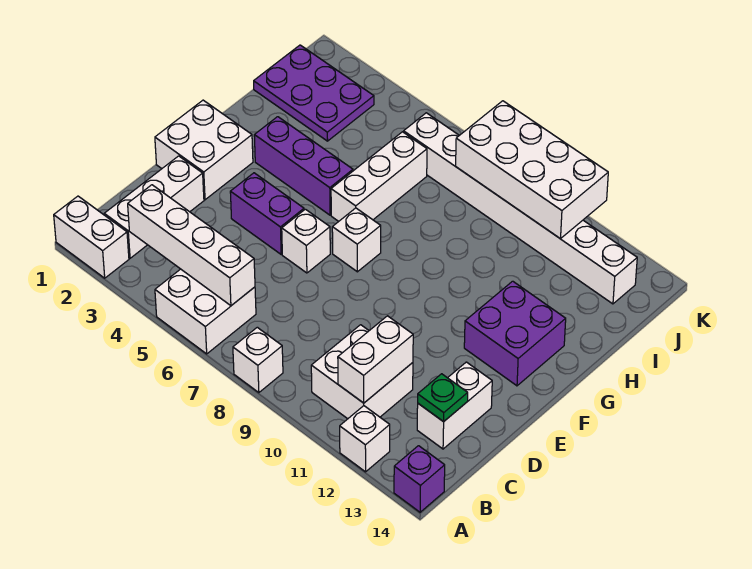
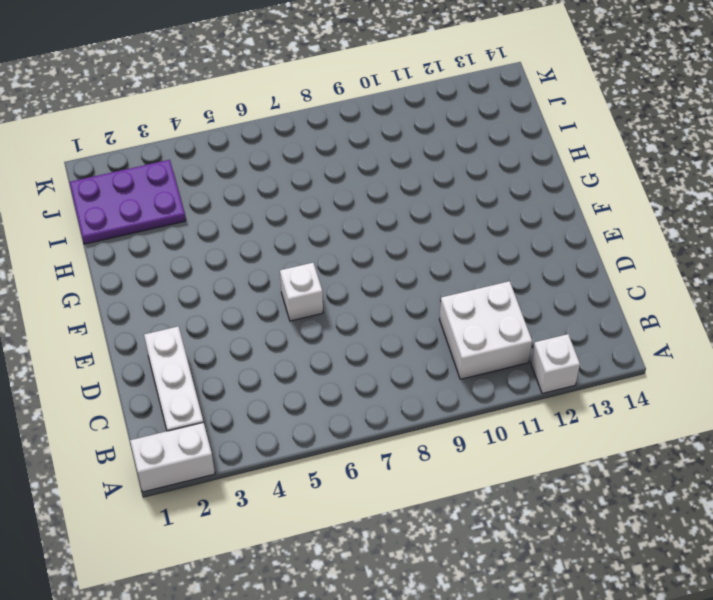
none -> white 2x2 brick [155,269,256,354]
none -> white 1x1 brick [233,327,283,393]
none -> purple 1x1 brick [394,446,445,512]

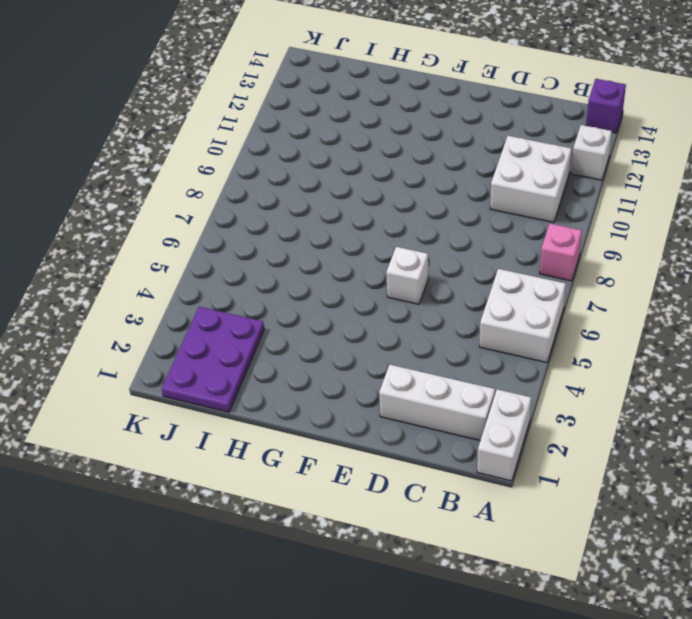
pink 1x1 brick [540,224,582,281] -> white 1x1 brick [233,327,283,393]
none -> white 1x2 brick [417,362,492,449]
none -> white 2x2 brick [155,100,253,200]
none -> purple 1x2 brick [230,173,304,254]

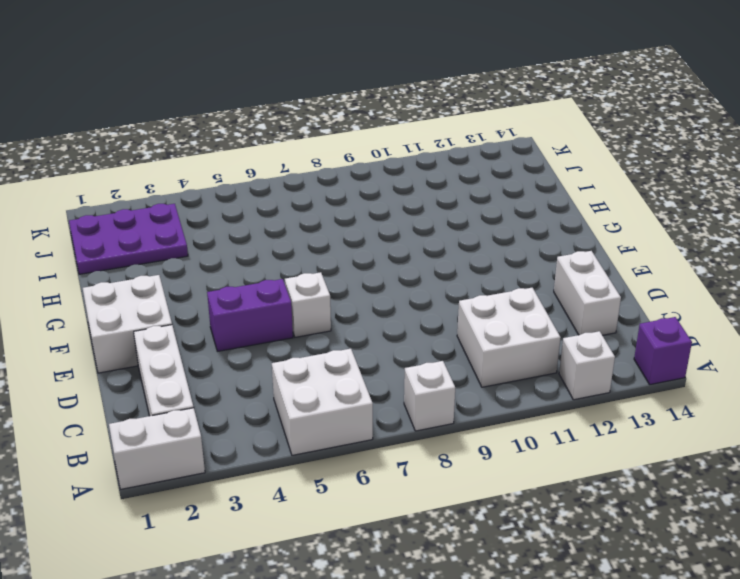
none -> white 1x1 brick [332,208,381,272]
none -> purple 2x2 brick [464,281,566,386]
none -> purple 1x3 brick [254,117,353,215]

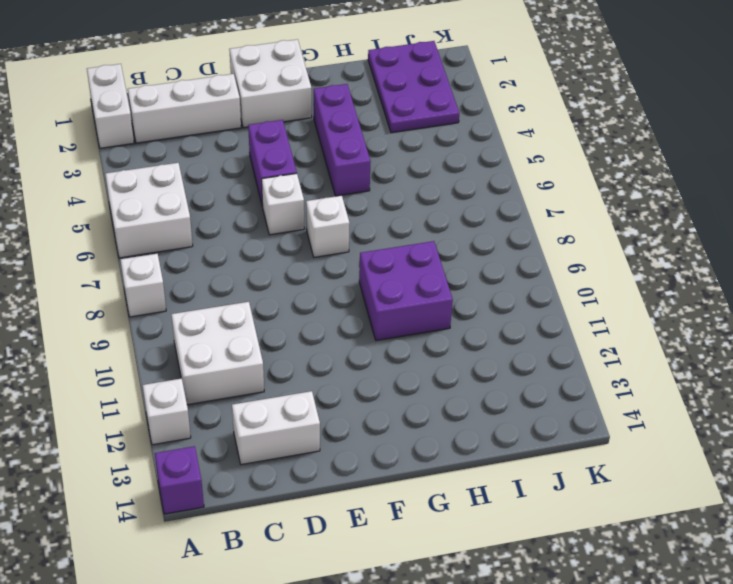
purple 2x2 brick [359,241,453,340] -> purple 2x2 brick moved to [464,281,566,386]
none -> white 1x3 brick [331,132,427,221]
none -> white 1x8 brick [404,113,637,304]
none -> white 1x4 brick [128,185,255,306]

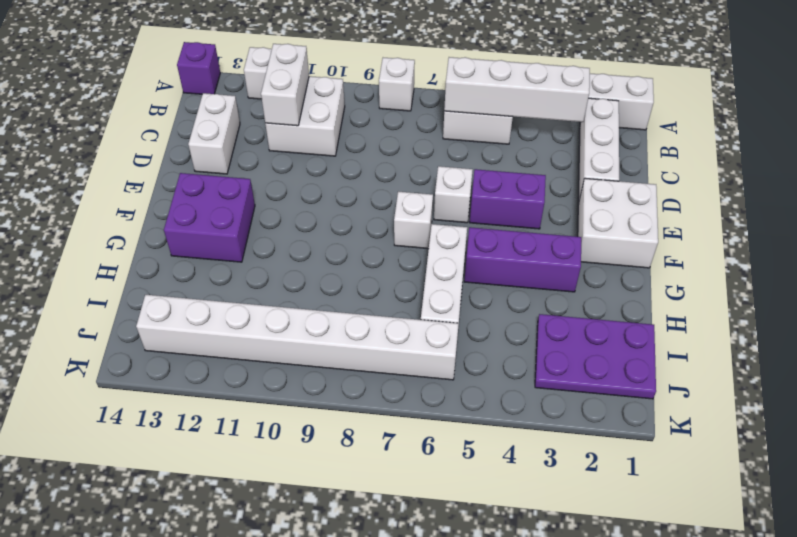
none -> green 1x1 plate [418,374,468,422]
none -> white 2x4 brick [456,101,608,239]

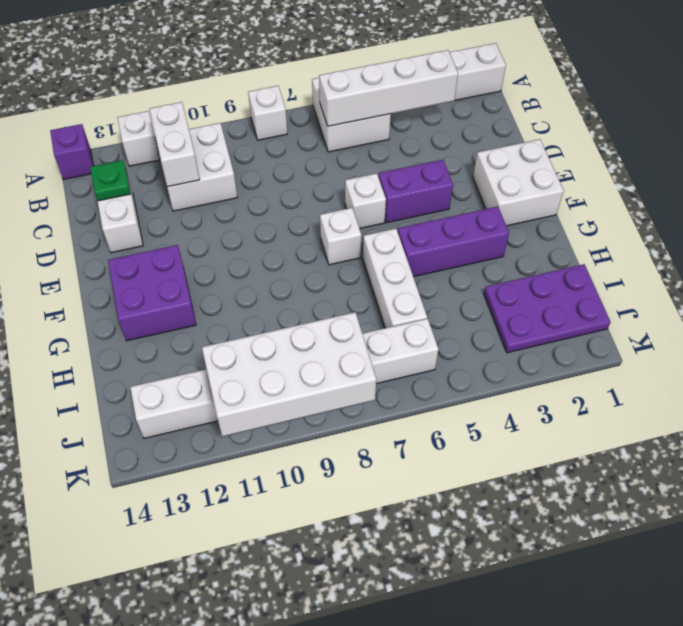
none -> white 1x3 brick [104,156,204,258]

